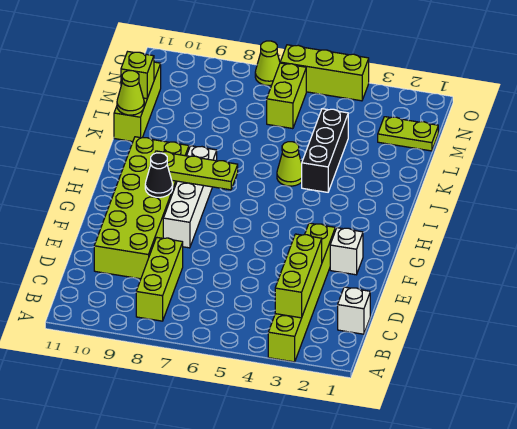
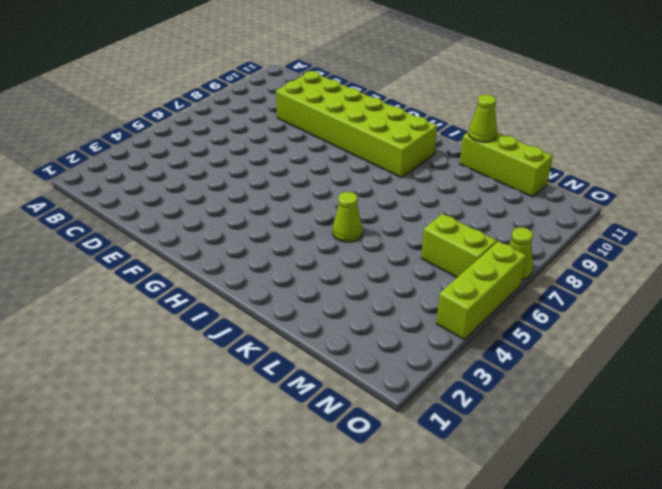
none -> lime 1x6 brick [268,223,335,362]
none -> lime 1x3 brick [136,237,183,321]
none -> white 1x1 brick [338,287,370,334]

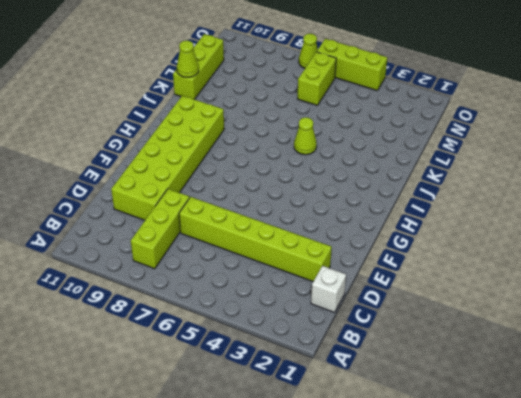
lime 1x6 brick [179,197,332,281] -> lime 1x6 brick turned to [268,223,335,362]
none -> white 1x1 brick [330,228,363,275]
none -> white 1x4 brick [163,146,217,248]
none -> black 1x3 brick [302,109,348,192]

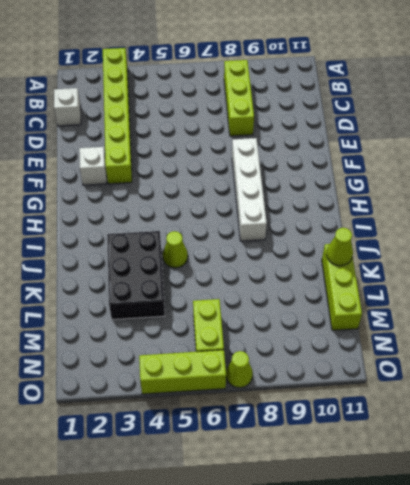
black 2x3 brick [107,231,165,320] -> black 1x3 brick [302,109,348,192]
none -> lime 2x6 brick [94,137,189,279]
none -> lime 1x2 plate [378,117,438,151]
none -> lime 1x3 brick [275,234,322,318]

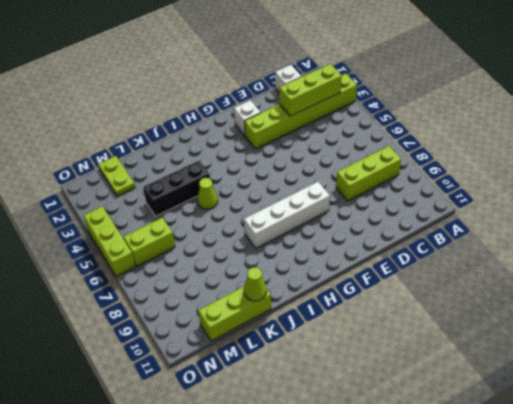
none -> lime 2x6 brick [94,137,189,279]
none -> lime 1x1 cone [255,41,280,86]
none -> black 1x1 cone [145,153,173,197]

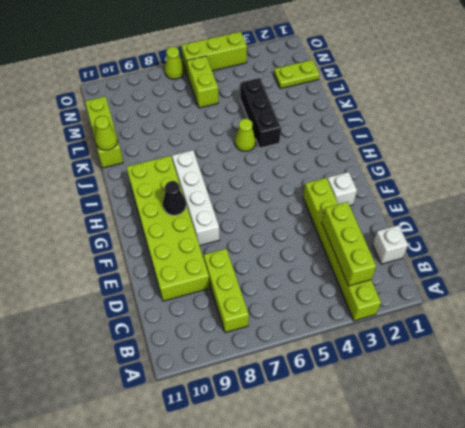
none -> lime 1x3 plate [155,151,238,190]
none -> lime 1x1 brick [121,52,154,99]

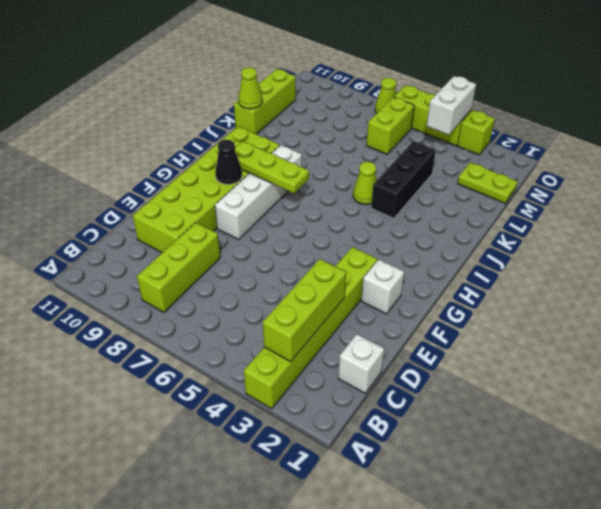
white 1x2 brick [427,76,476,135] -> none
lime 1x1 brick [458,110,495,155] -> lime 1x1 brick moved to [121,52,154,99]

